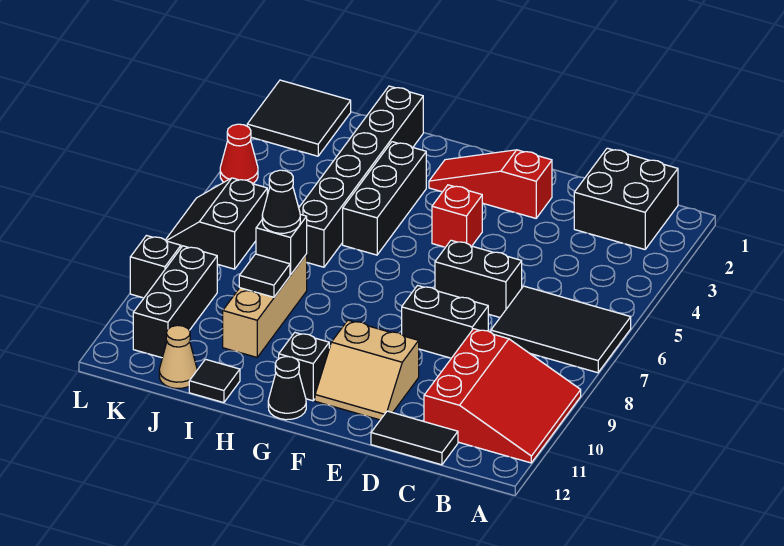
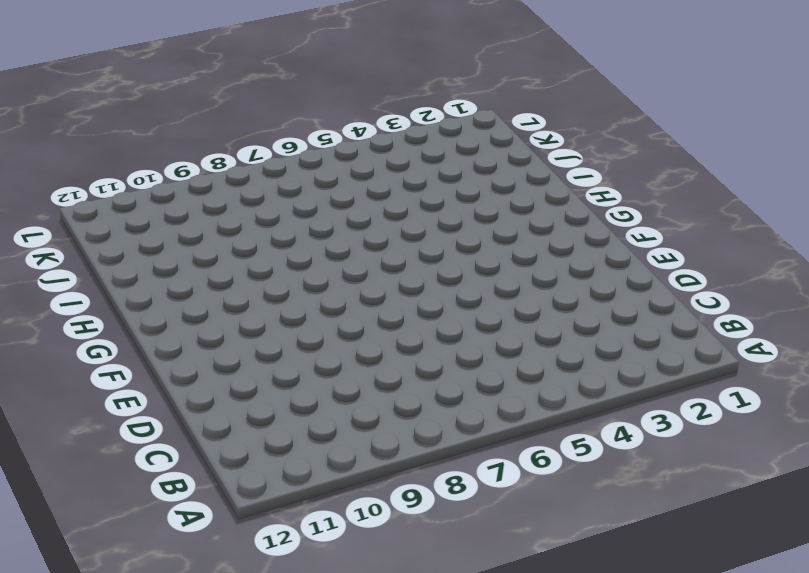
none -> black 2x3 tile [491,286,631,373]
none -> red 3x3 slope [424,329,581,463]
none -> black 2x2 brick [574,148,678,249]

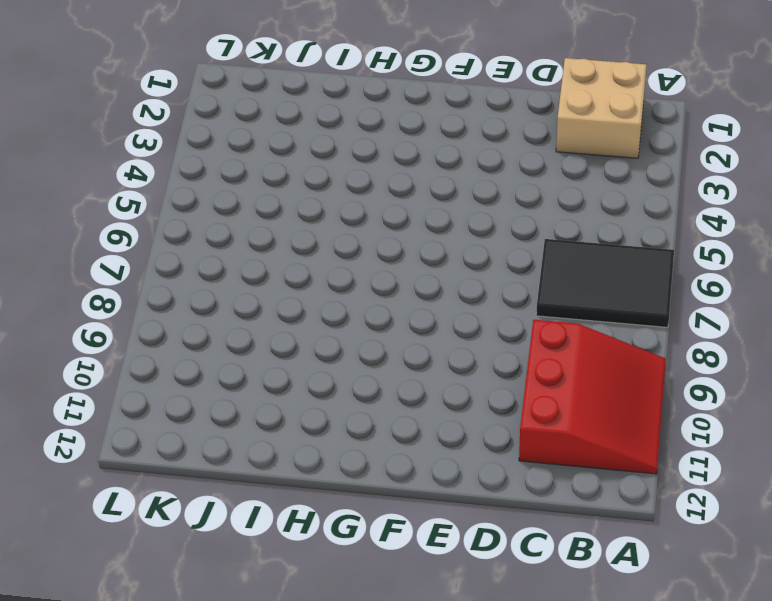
tan 2x2 brick [556,58,647,158] -> black 2x2 brick [574,148,678,249]
none -> black 1x2 tile [371,411,458,465]
none -> black 1x2 brick [435,240,522,317]
none -> black 1x2 brick [402,286,488,358]

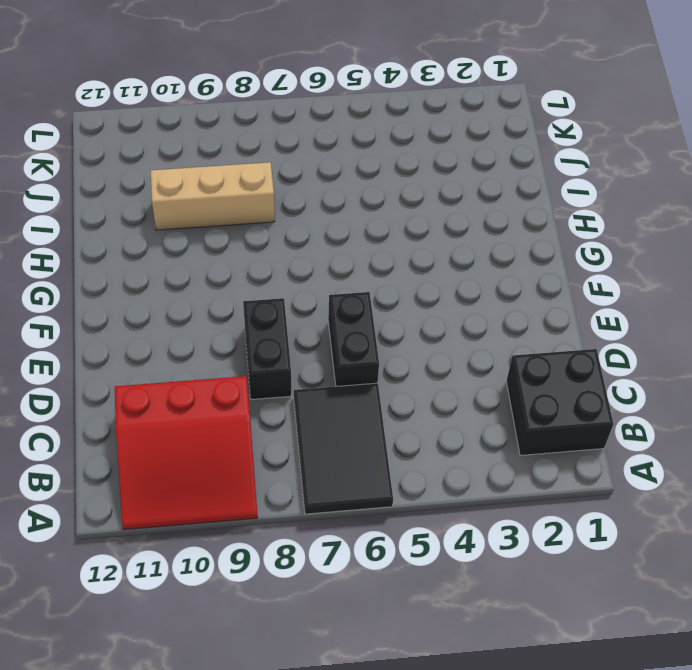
none -> black 1x2 tile [371,411,458,465]
none -> red 1x3 slope [429,150,552,218]
none -> tan 2x2 slope [315,320,419,420]

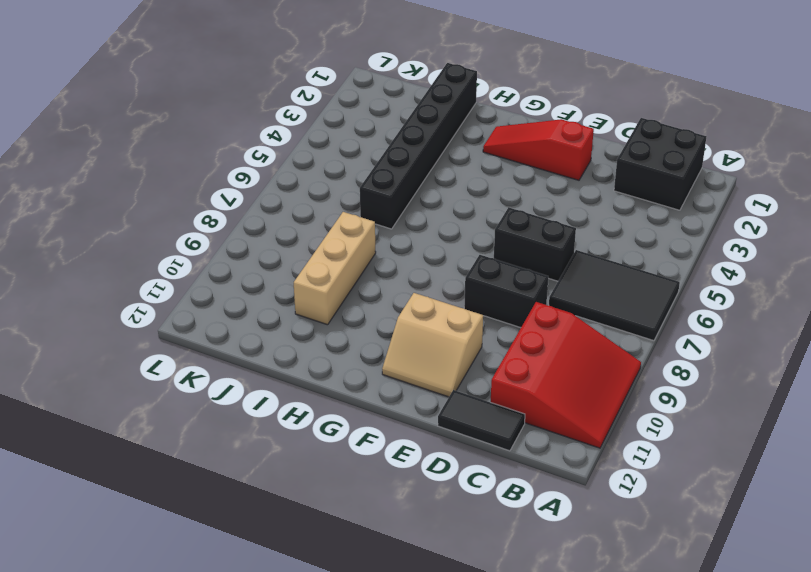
none -> red 1x1 brick [432,185,482,247]
none -> black 1x1 brick [279,333,329,401]
none -> black 1x1 cone [268,357,306,420]

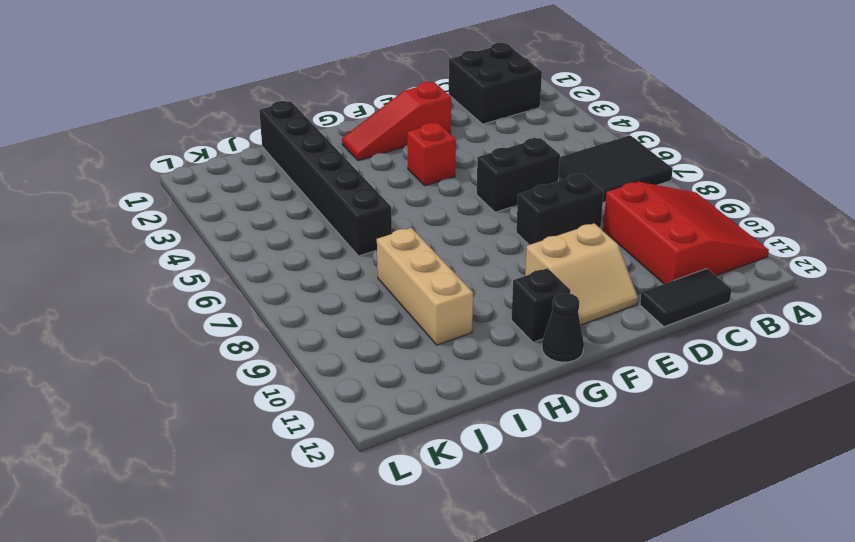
none -> black 1x3 brick [343,142,426,255]
none -> black 1x1 tile [189,359,240,403]
none -> tan 1x1 cone [159,325,197,388]

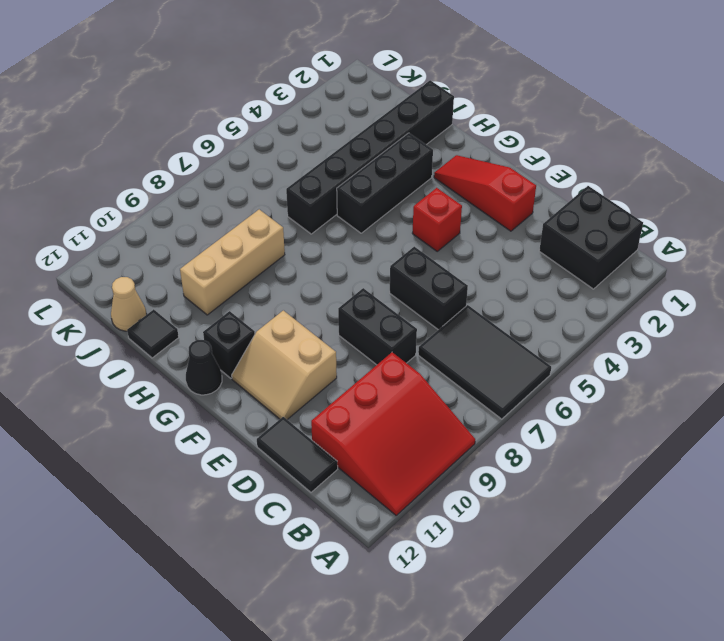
none -> black 2x2 tile [247,80,351,156]
none -> black 2x2 slope [166,178,267,269]
none -> black 1x3 brick [133,246,217,358]

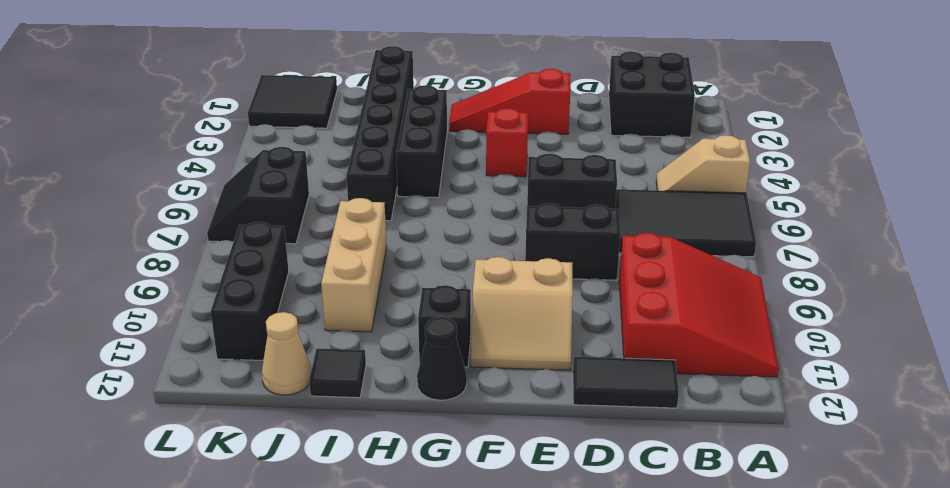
tan 1x2 slope [656,135,750,193] -> none
none -> red 1x1 cone [220,124,258,184]
none -> black 1x1 brick [130,236,181,298]
none -> black 1x1 brick [256,215,307,275]

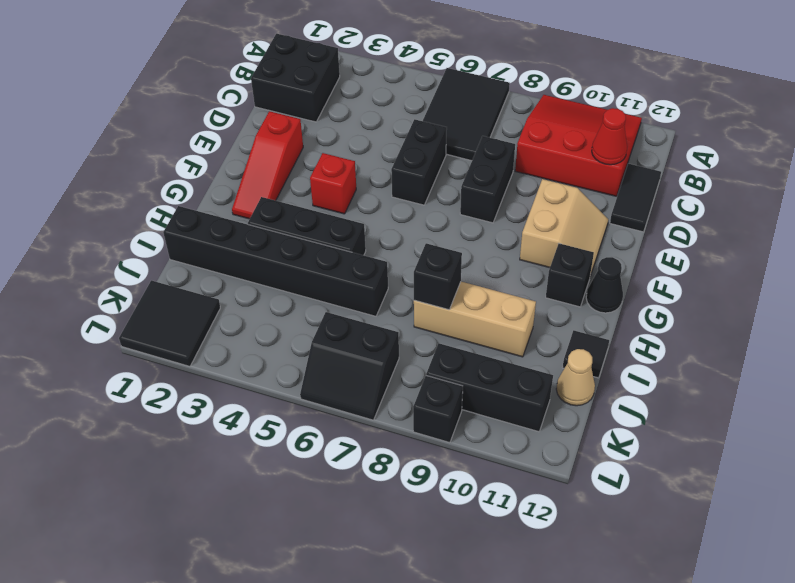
red 1x1 cone [592,108,627,165] -> red 1x1 cone moved to [220,124,258,184]
none -> black 1x1 tile [239,254,290,297]
none -> black 1x1 cone [262,170,300,233]

